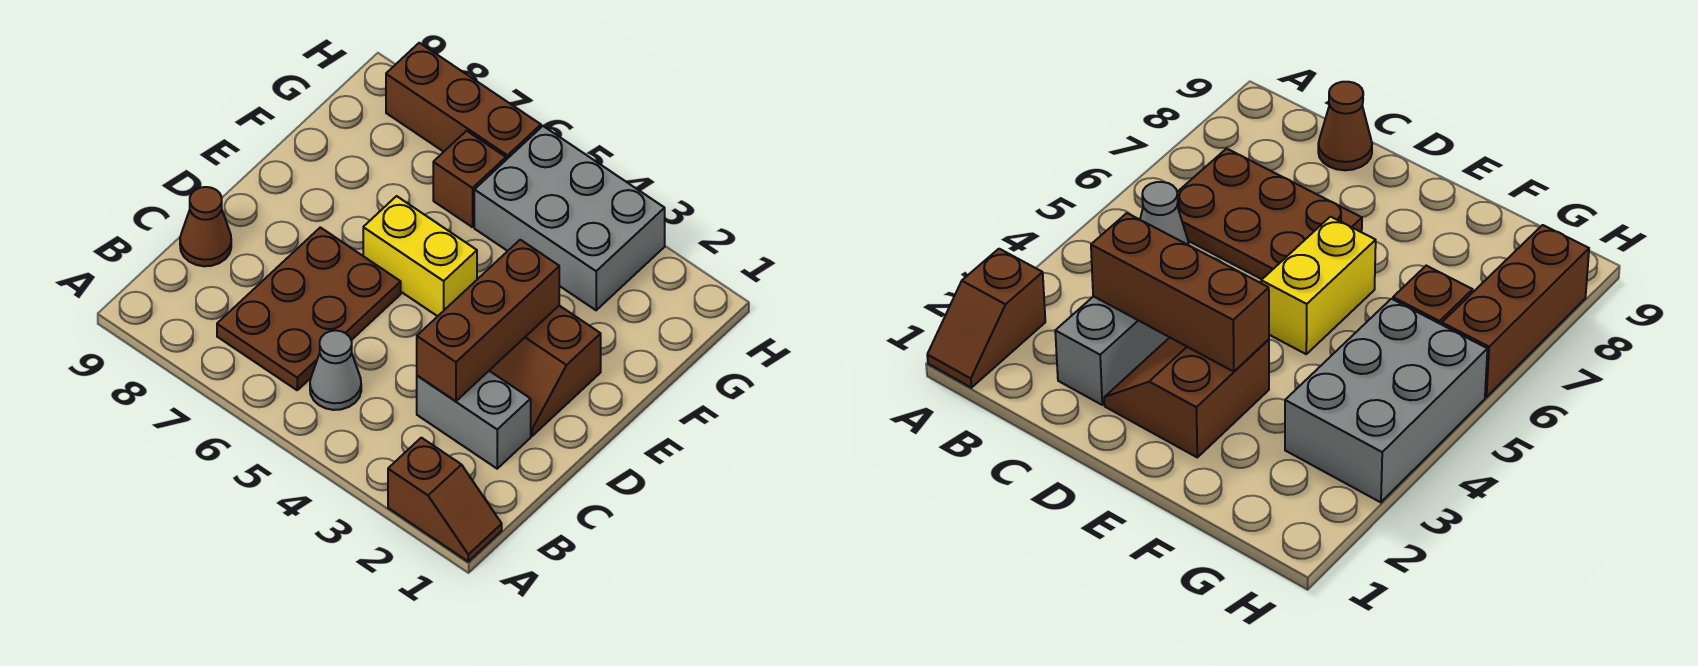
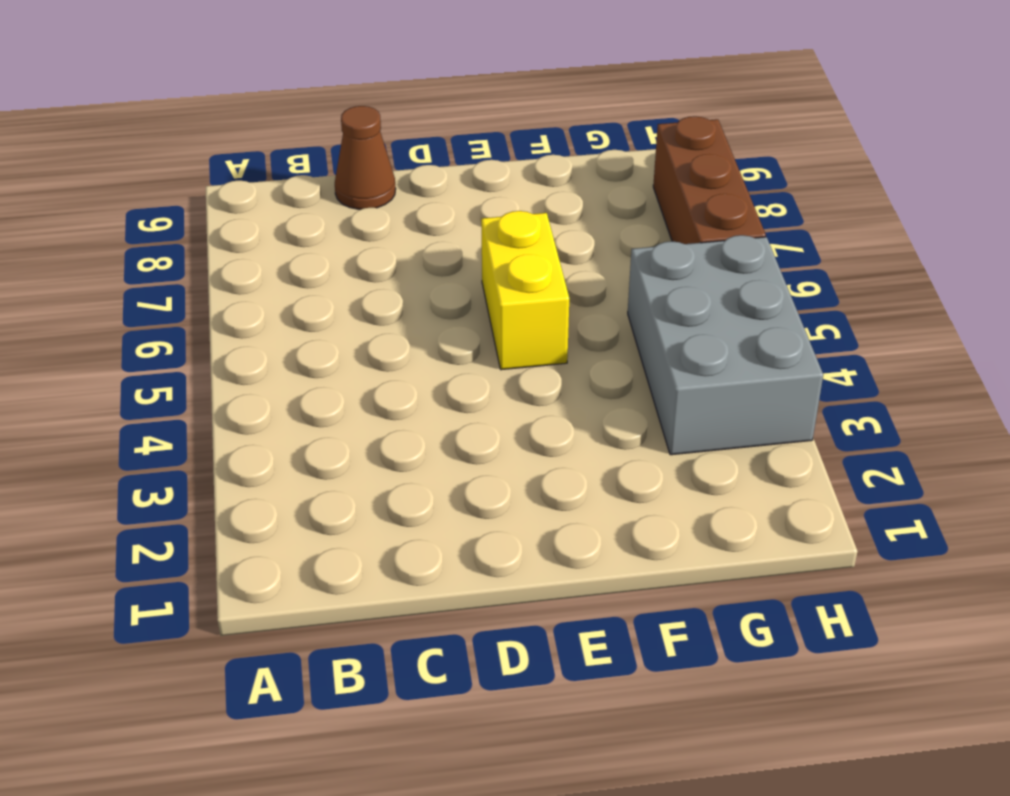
none -> brown 1x2 slope [388,438,502,562]
none -> grey 1x1 cone [310,330,361,410]

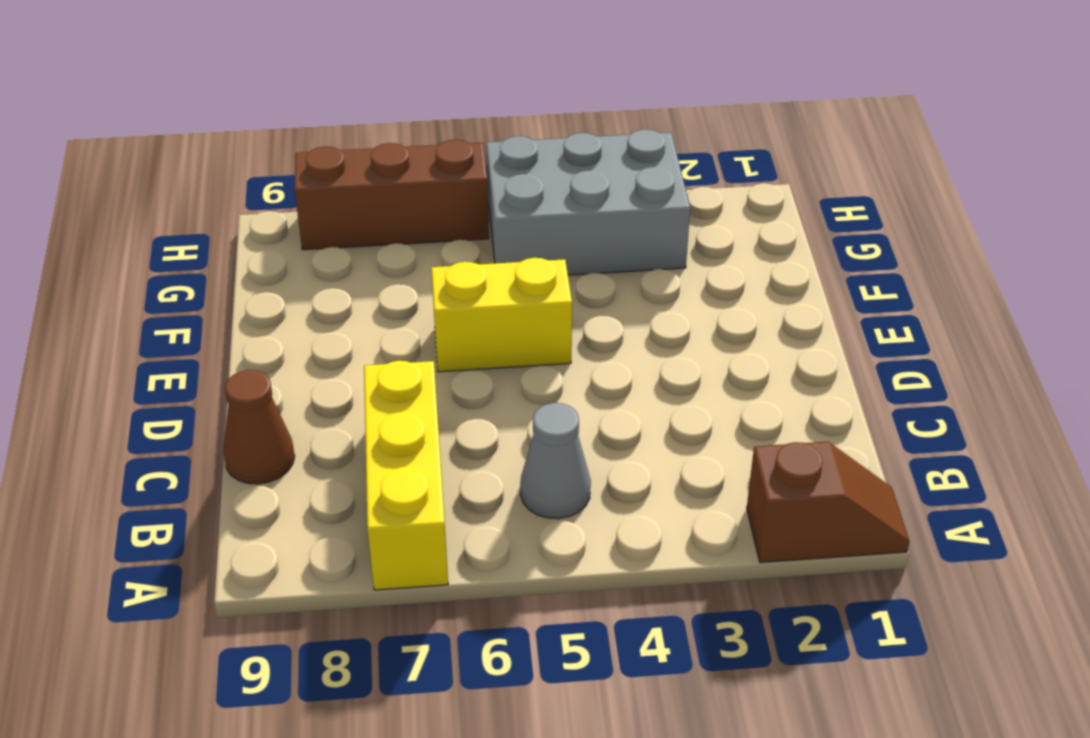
yellow 1x3 brick [364,361,448,590] -> brown 2x3 plate [217,227,401,390]
none -> grey 1x2 brick [417,371,531,469]
none -> brown 2x2 slope [489,306,601,436]

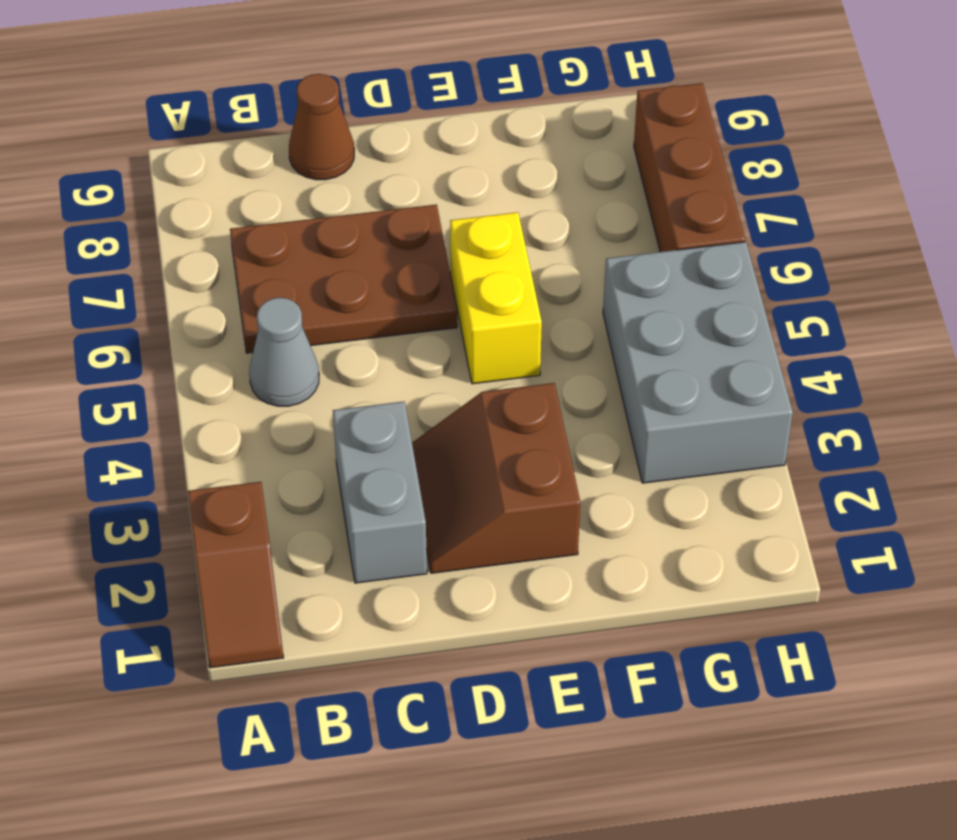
none -> brown 1x1 brick [433,131,506,227]
none -> brown 1x3 brick [417,240,559,401]

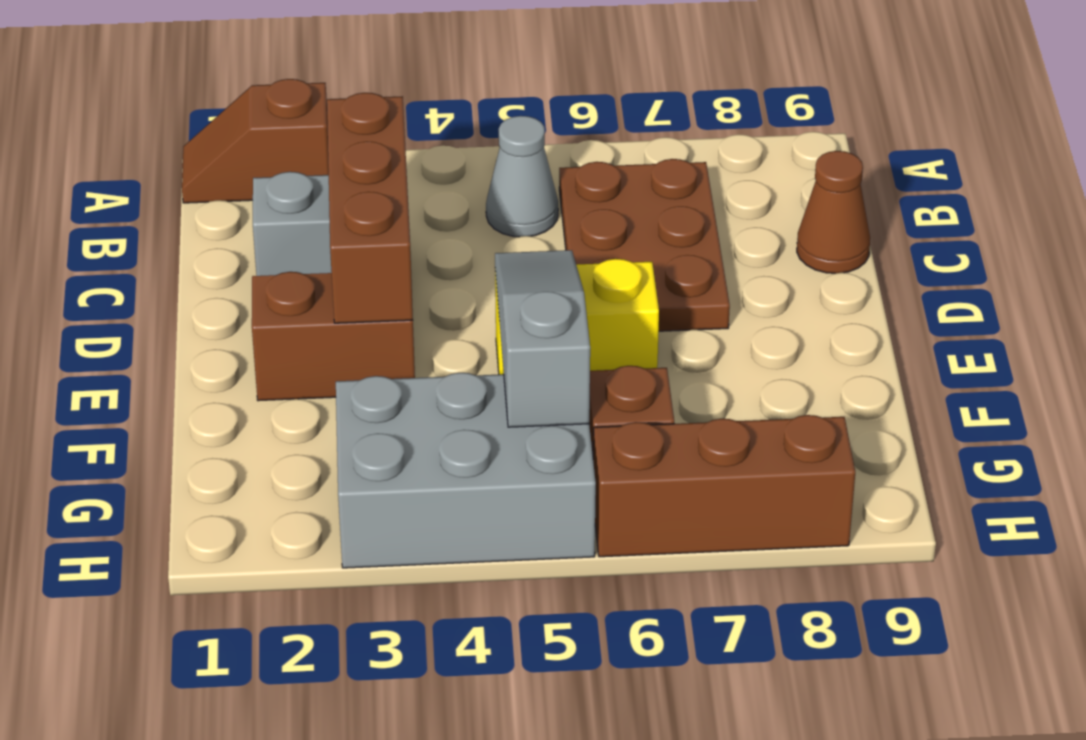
grey 1x3 slope [495,250,590,427] -> none

